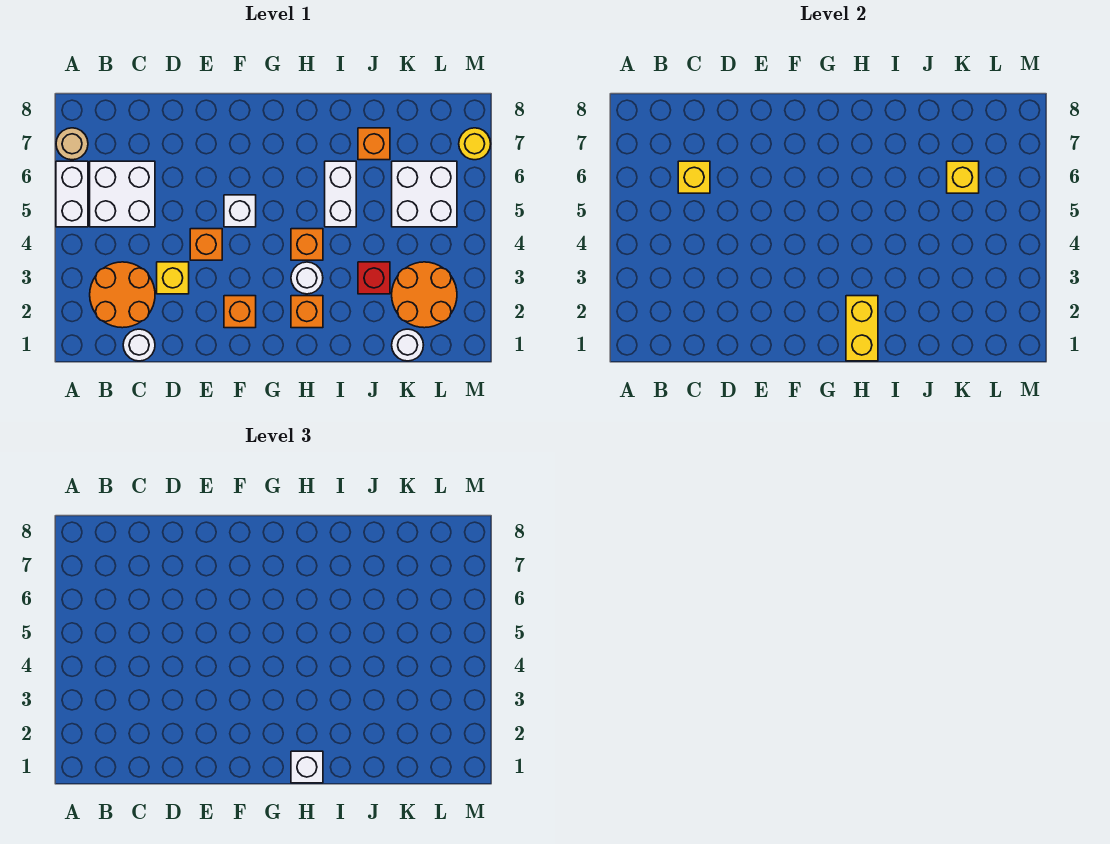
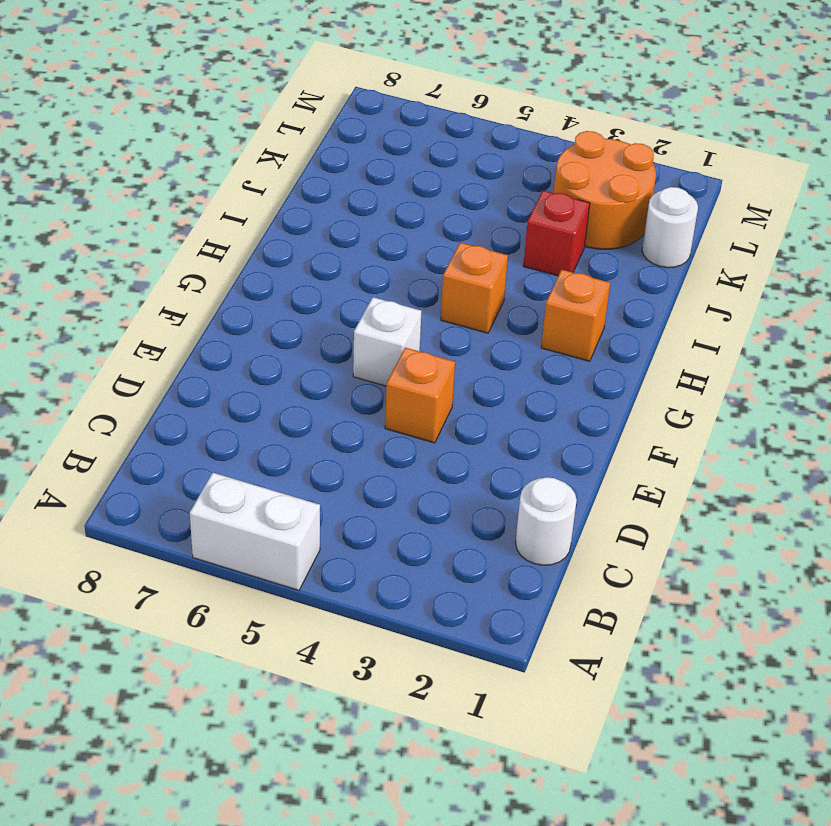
none -> tan 1x1 round brick [56,128,88,160]
none -> orange 2x2 round brick [90,262,155,328]
none -> white 2x2 brick [90,161,155,227]

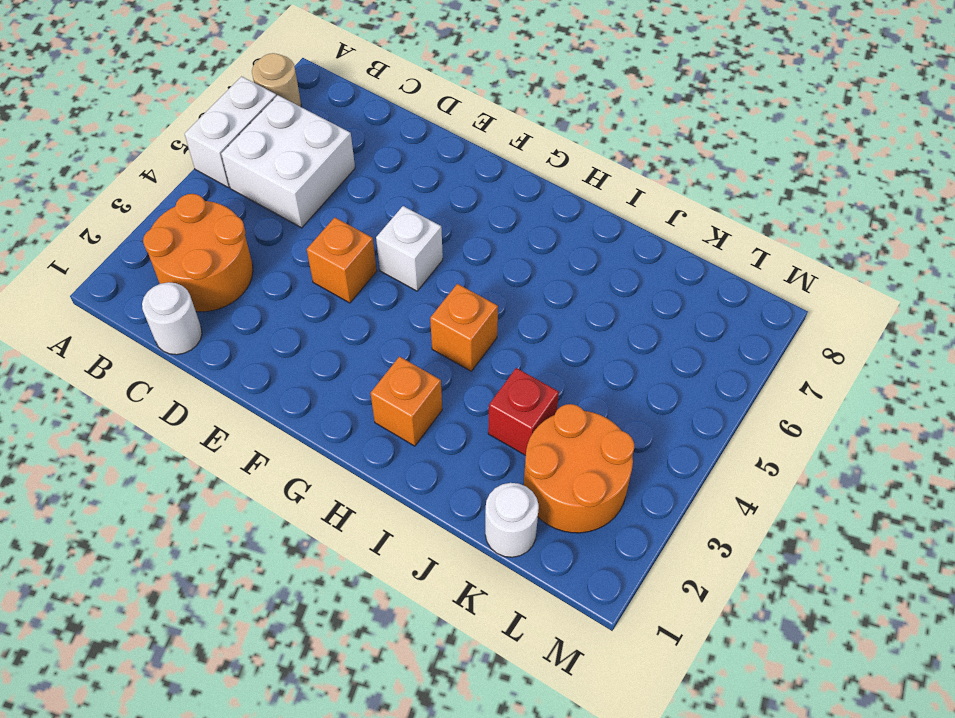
none -> yellow 1x1 brick [157,262,189,294]
none -> orange 1x1 brick [224,296,256,328]
none -> white 1x1 round brick [291,262,323,294]

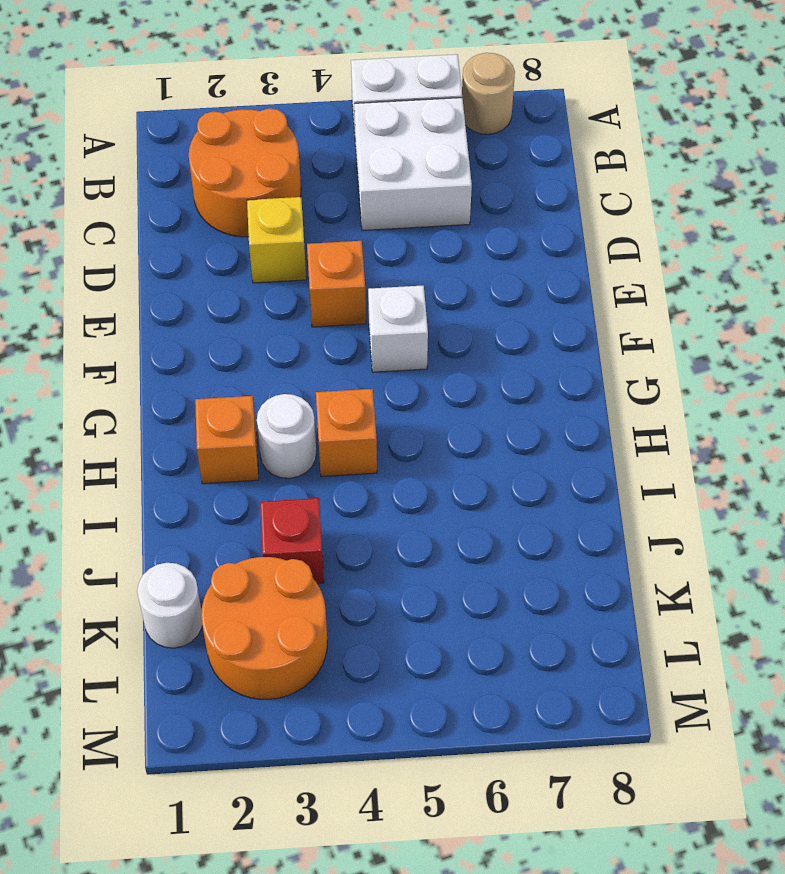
none -> white 1x1 round brick [123,329,155,361]
none -> orange 1x1 brick [224,296,256,328]
none -> white 1x2 brick [325,161,356,227]

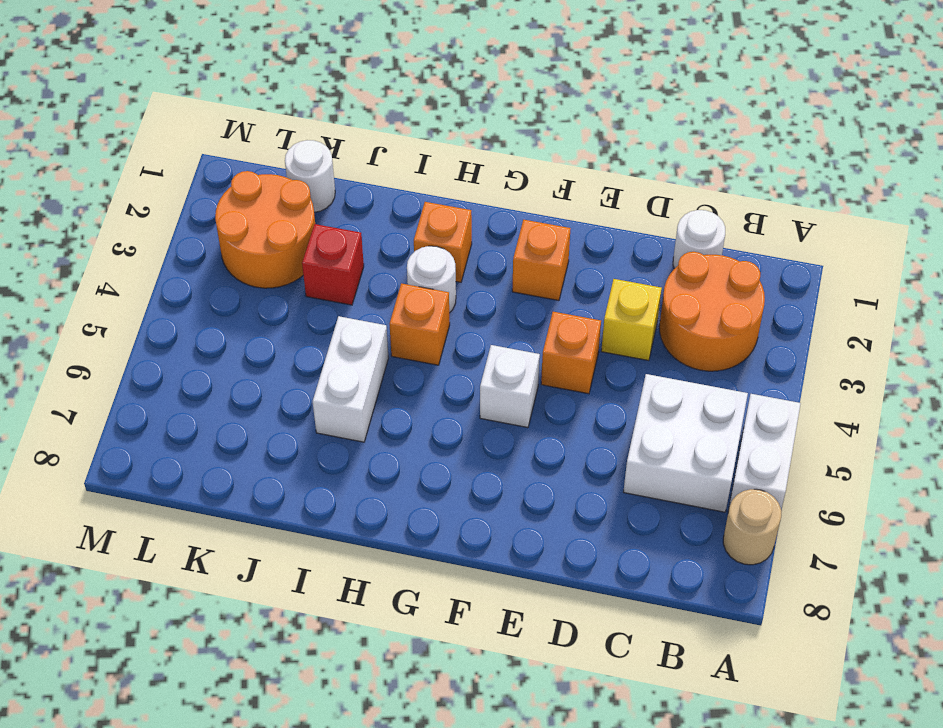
none -> orange 1x1 brick [358,128,390,160]
none -> white 2x2 brick [392,161,457,227]
none -> yellow 1x1 round brick [459,128,491,160]

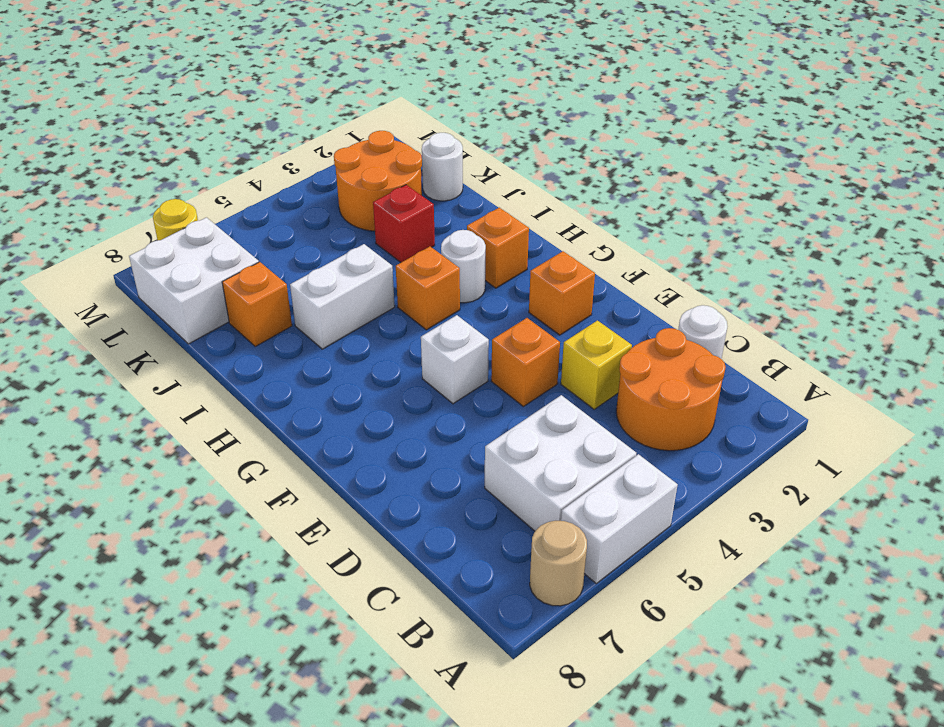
white 2x2 brick [129,217,259,344] -> white 2x2 brick moved to [392,161,457,227]
none -> yellow 1x1 brick [678,161,710,193]
none -> yellow 1x2 brick [846,296,878,361]
none -> yellow 1x1 brick [947,161,979,193]

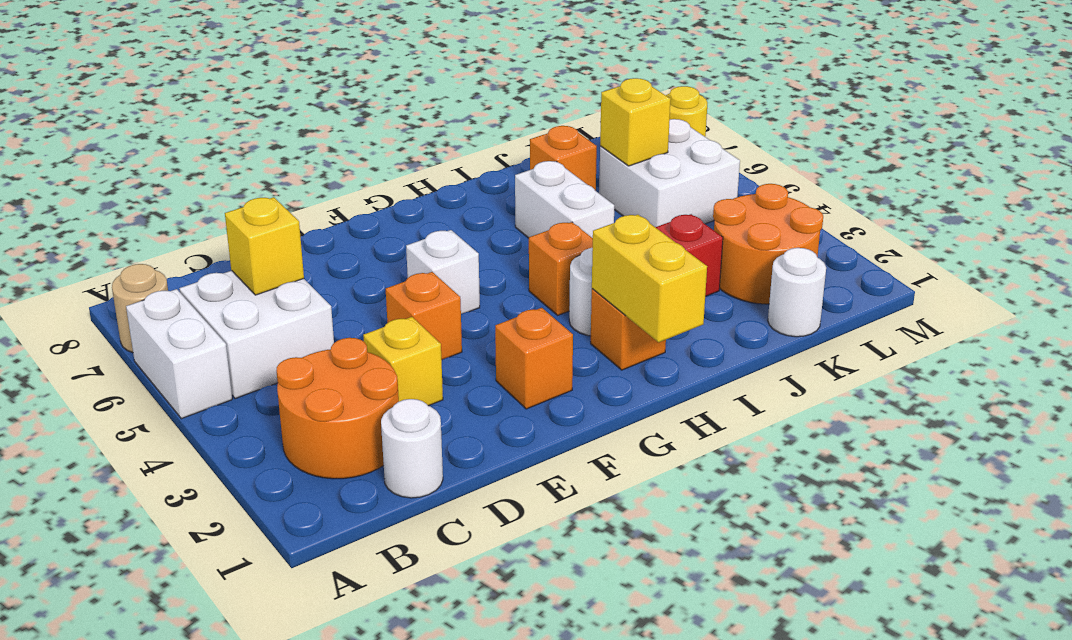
none -> white 1x1 brick [291,751,323,783]

